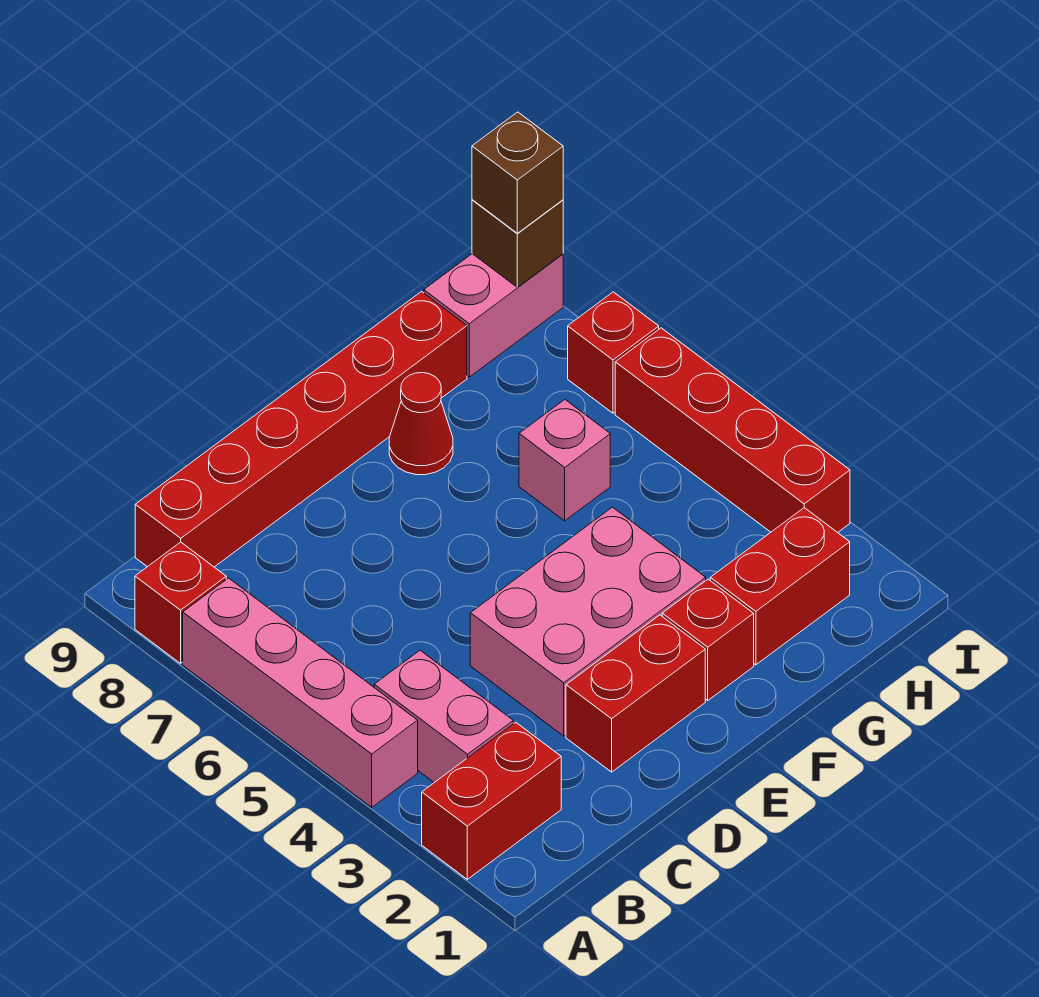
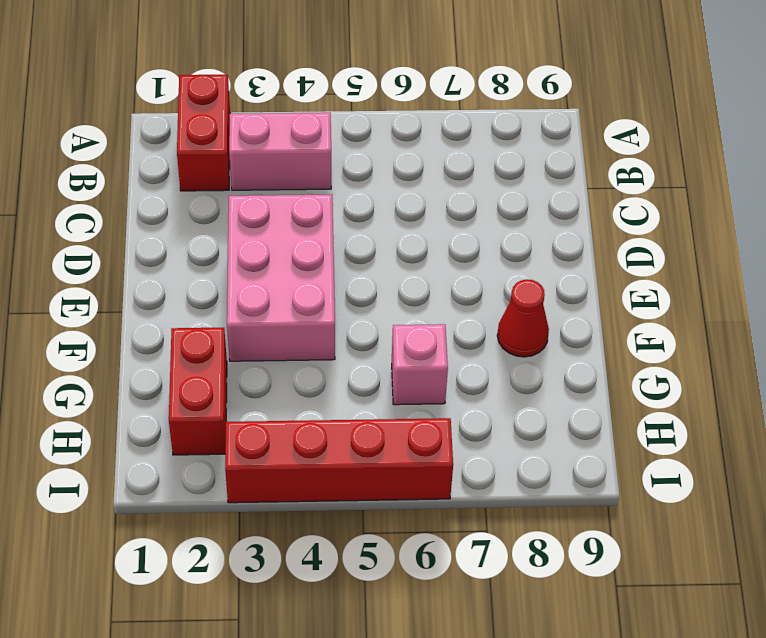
none -> pink 1x4 brick [183,578,418,807]
none -> red 1x1 brick [135,542,226,663]
none -> red 1x6 brick [135,292,467,567]

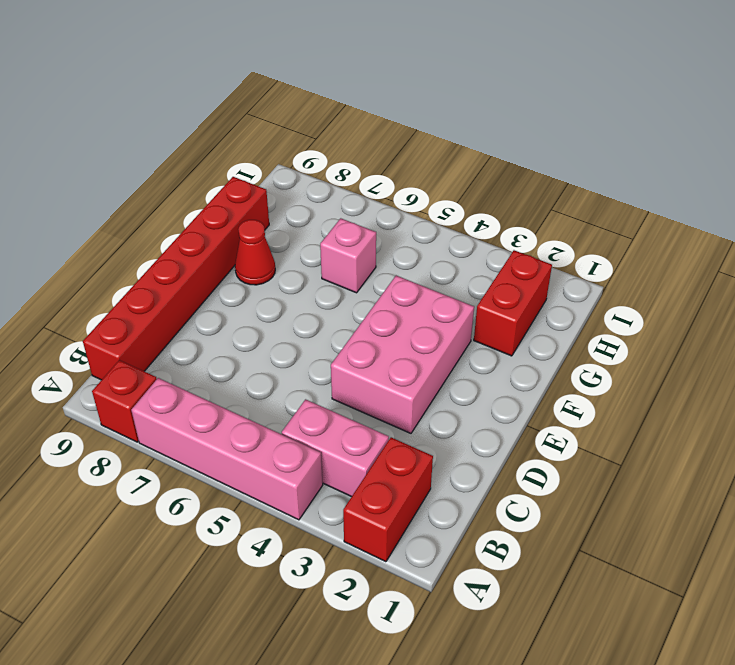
none -> red 1x2 brick [566,615,705,772]
none -> red 1x1 brick [662,579,754,700]
none -> pink 1x2 brick [424,254,563,377]

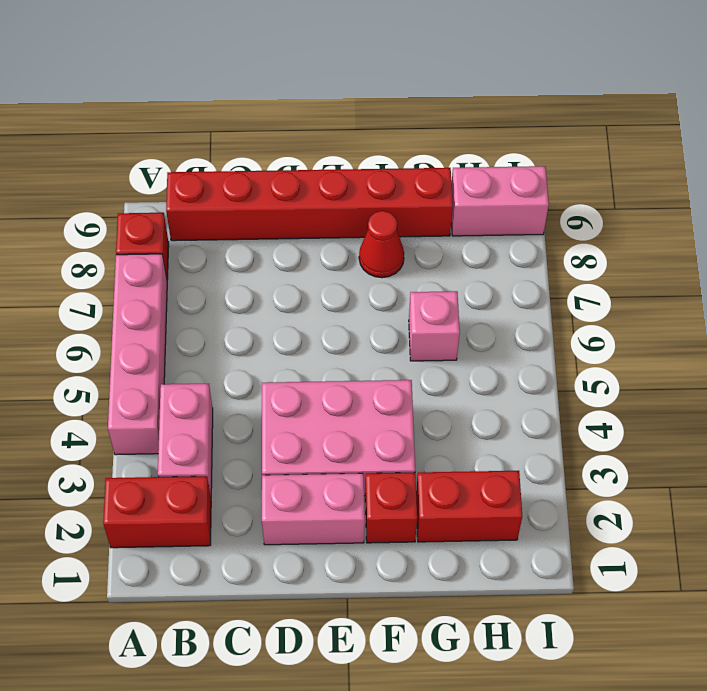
pink 1x2 brick [262,473,365,545] -> red 1x2 brick [566,615,705,772]
none -> red 1x4 brick [615,328,850,533]
none -> red 1x1 brick [568,292,659,413]
none -> brown 1x1 brick [472,200,563,287]

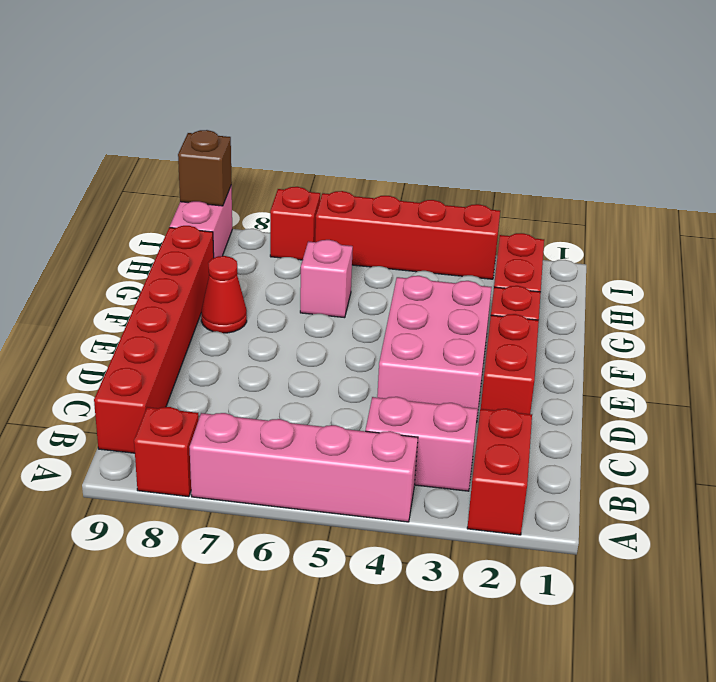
none -> brown 1x1 brick [472,112,563,233]

